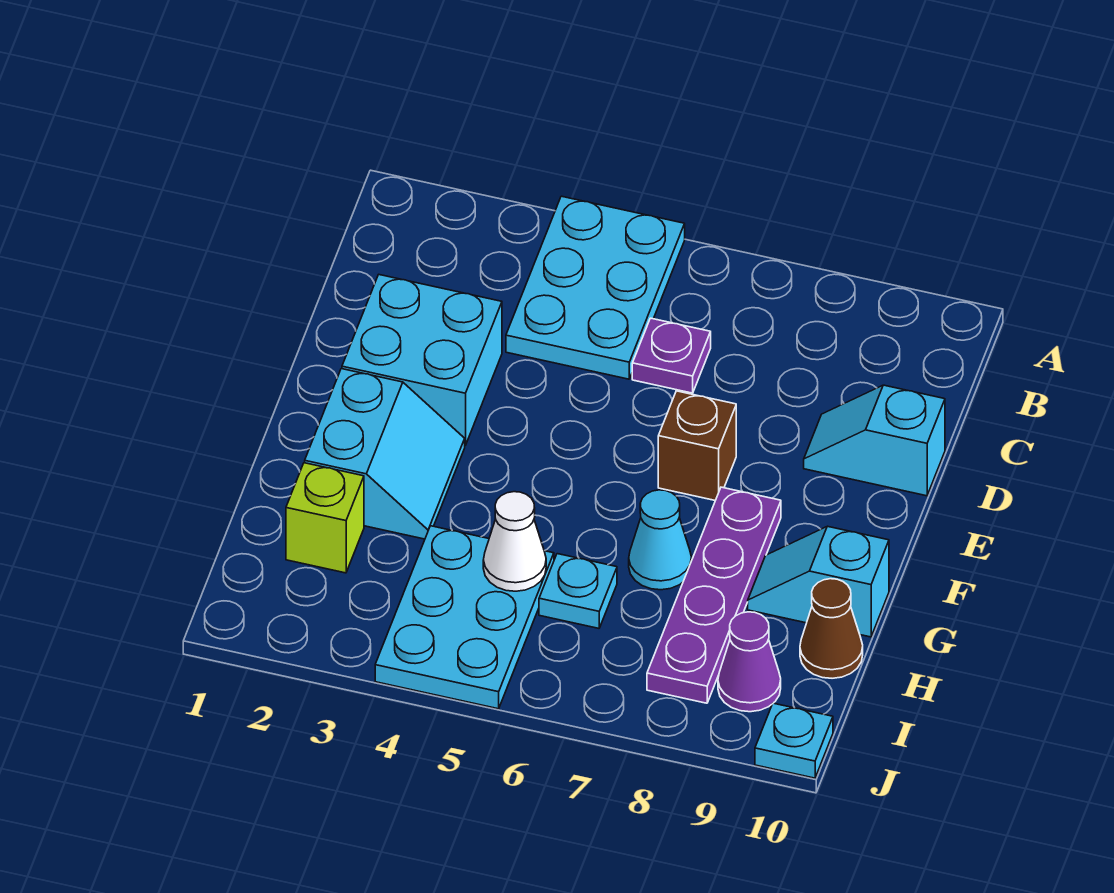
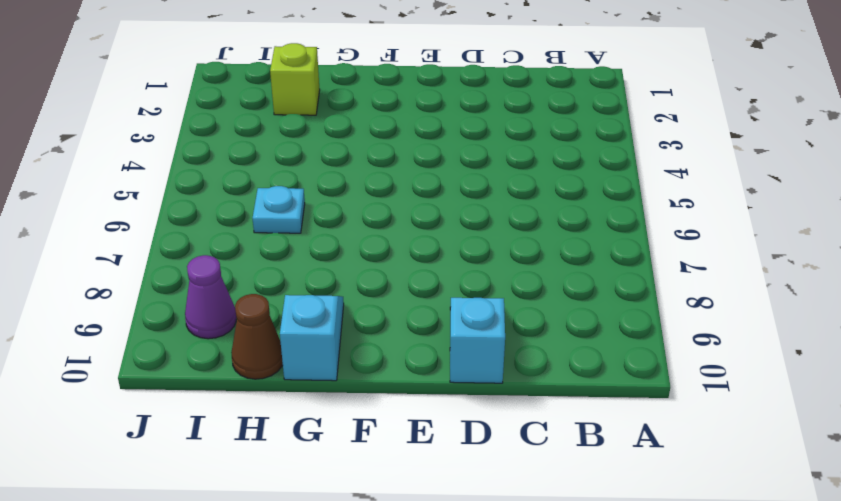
none -> cyan 2x3 plate [506,196,685,379]
none -> purple 1x1 plate [632,318,711,393]
none -> cyan 2x2 brick [342,275,502,445]

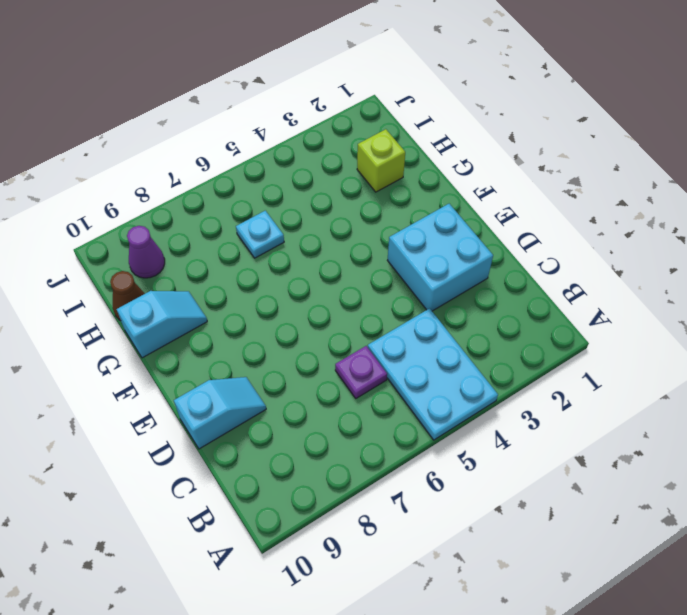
none -> brown 1x1 brick [658,391,736,501]
none -> cyan 2x2 slope [305,369,465,539]
none -> purple 1x4 plate [647,487,781,703]

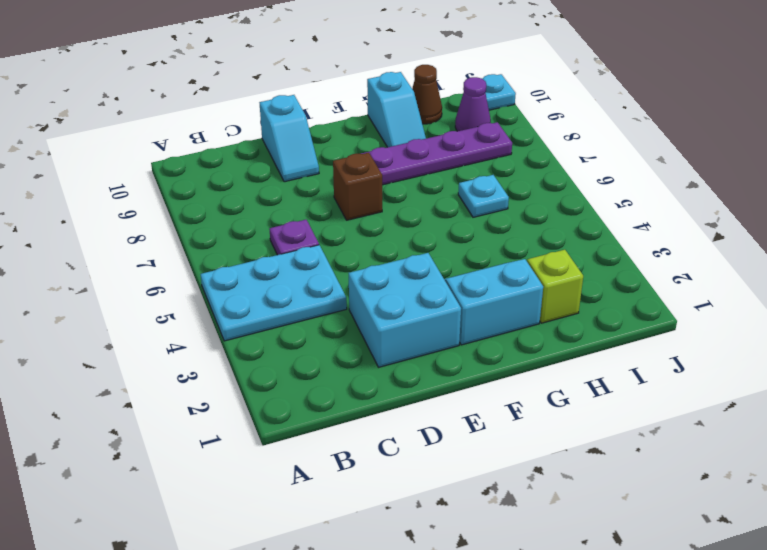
none -> cyan 1x1 cone [629,490,692,590]
none -> cyan 2x3 plate [375,526,554,709]
none -> white 1x1 cone [483,492,546,591]

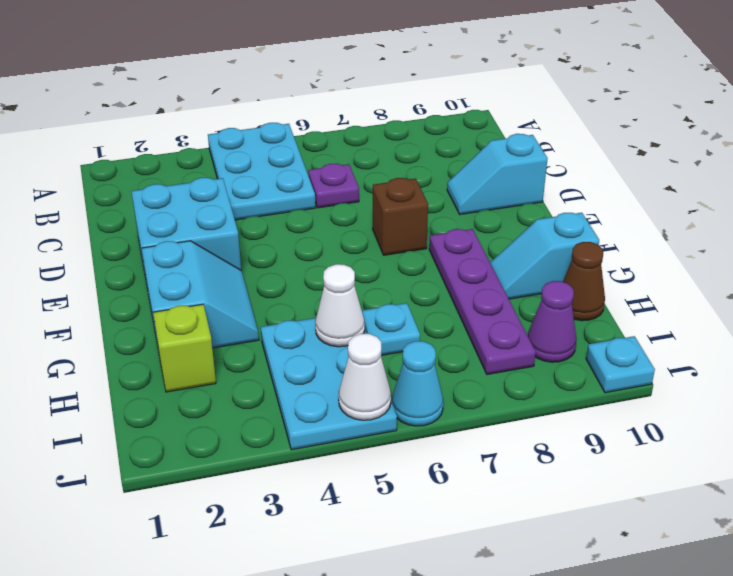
white 1x1 cone [339,334,391,420] -> none
cyan 1x1 cone [392,341,443,426] -> cyan 1x1 cone moved to [629,490,692,590]

